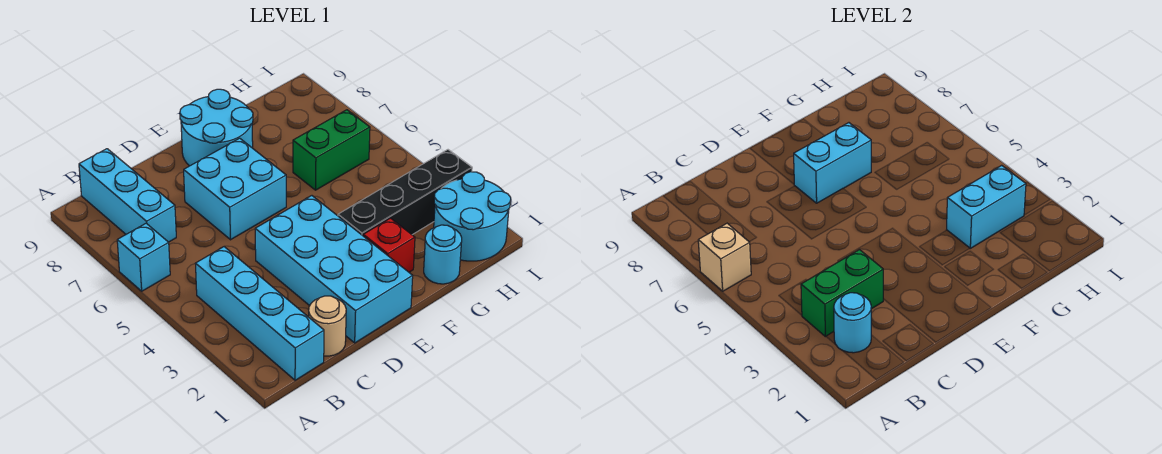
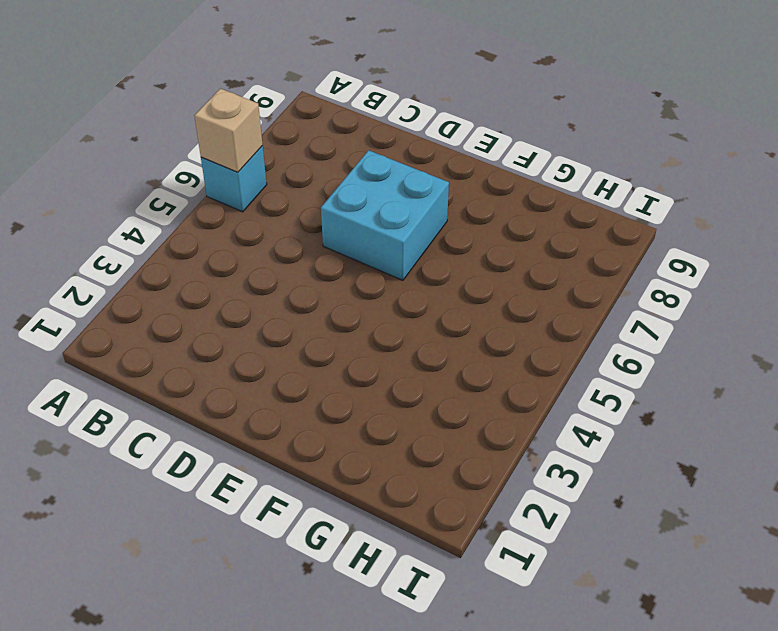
none -> cyan 1x4 brick [195,247,324,380]
none -> cyan 1x3 brick [79,149,176,242]
none -> tan 1x1 round brick [309,296,346,356]

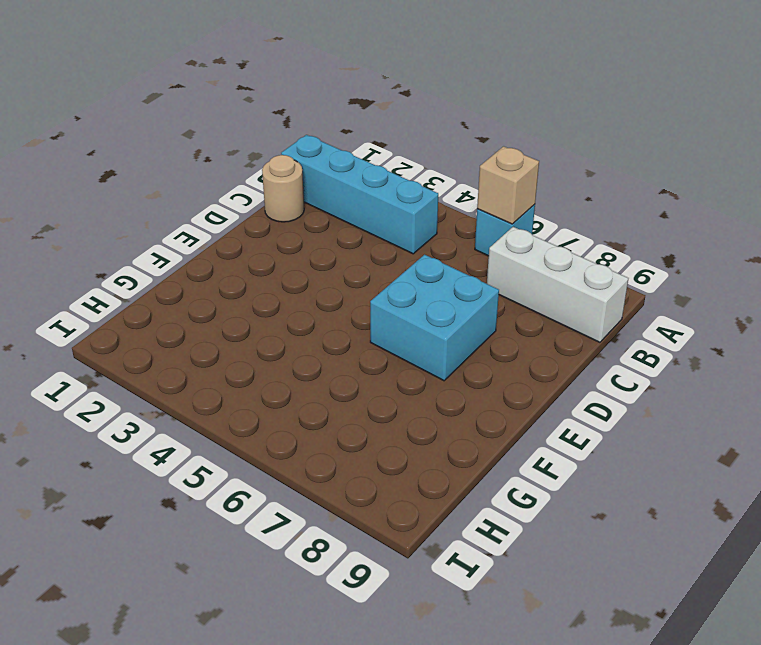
white 1x3 brick [487,227,629,342] -> cyan 1x3 brick [79,149,176,242]
none -> cyan 2x4 brick [255,196,413,343]
none -> cyan 2x2 round brick [180,89,253,166]
none -> red 1x1 brick [363,218,415,272]

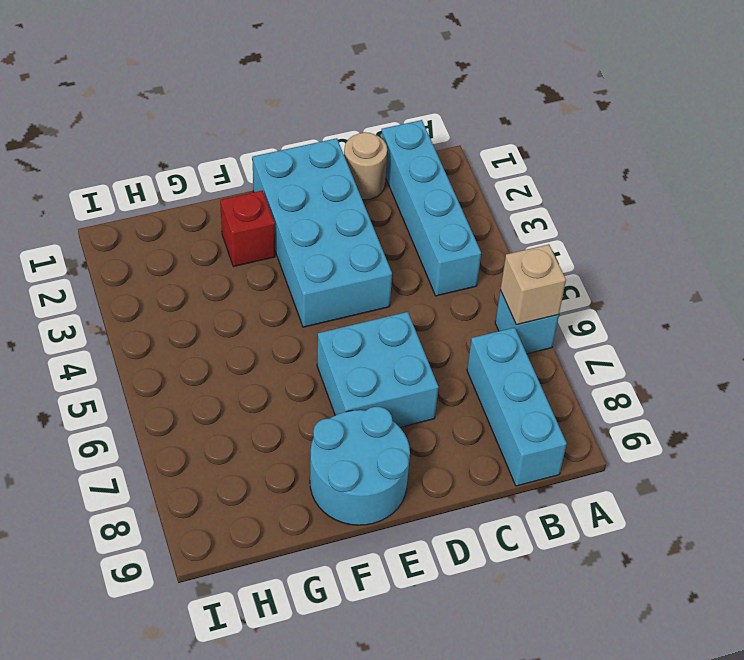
none -> black 1x4 brick [338,150,472,236]
none -> cyan 1x1 round brick [424,225,462,284]
none -> green 1x2 brick [293,110,370,190]

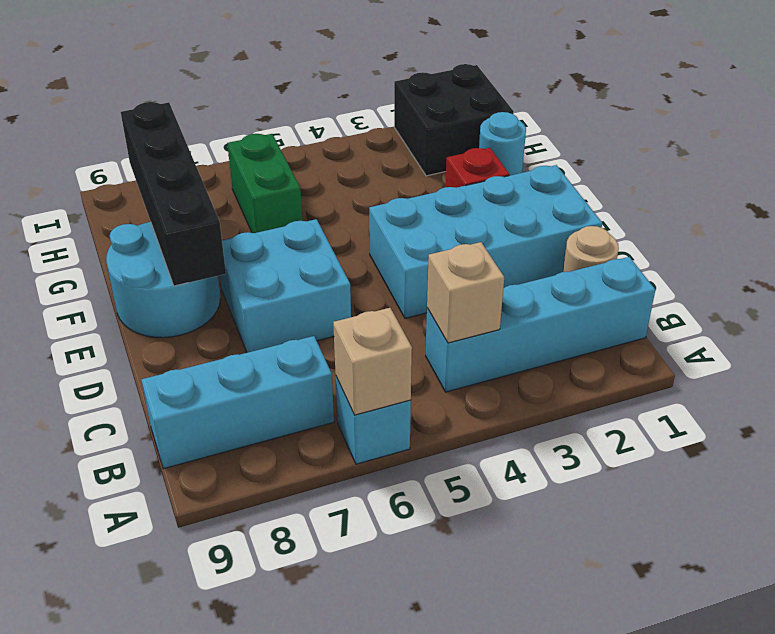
tan 1x1 brick [427,242,504,343] -> none
black 1x4 brick [121,102,226,286] -> black 1x4 brick moved to [338,150,472,236]
black 2x2 brick [394,64,514,176] -> cyan 2x2 round brick [434,172,511,261]
none -> cyan 1x1 round brick [834,293,871,353]
none -> green 1x2 brick [801,249,883,337]
none -> cyan 1x2 brick [794,123,871,203]

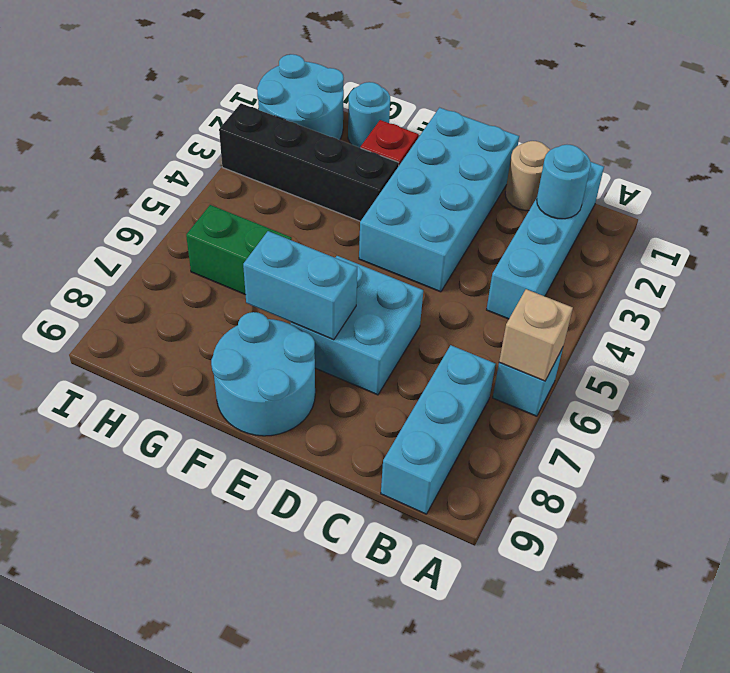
none -> green 1x2 brick [801,249,883,337]
none -> cyan 1x2 brick [947,165,1026,248]

